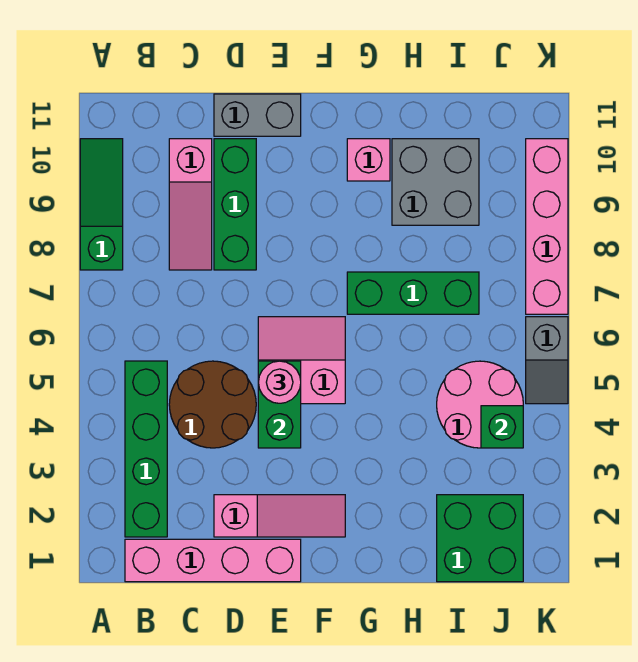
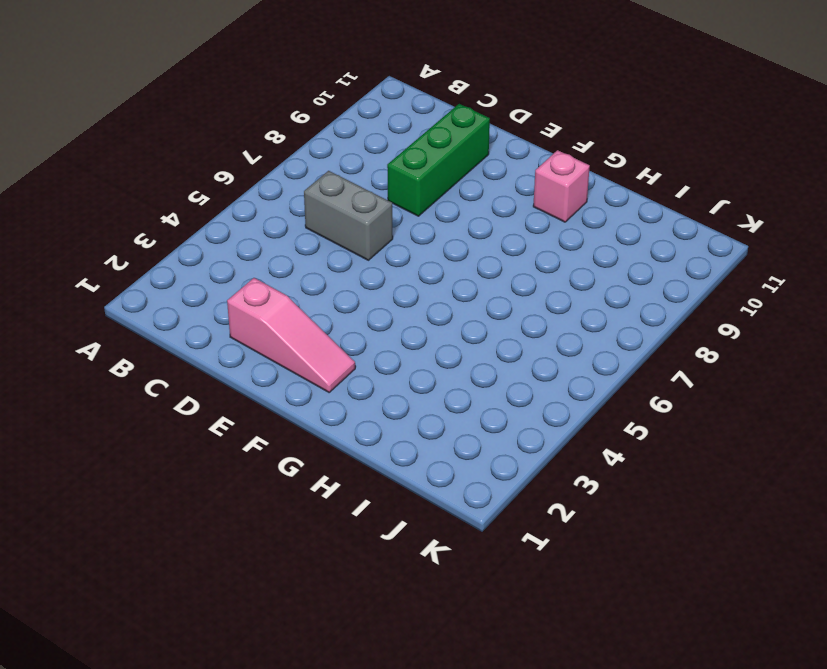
grey 1x2 brick [304,171,393,260] -> grey 1x2 brick moved to [214,94,301,136]
none -> green 1x3 slope [80,139,123,270]
none -> pink 1x4 brick [125,539,301,582]
none -> green 1x4 brick [125,361,167,537]

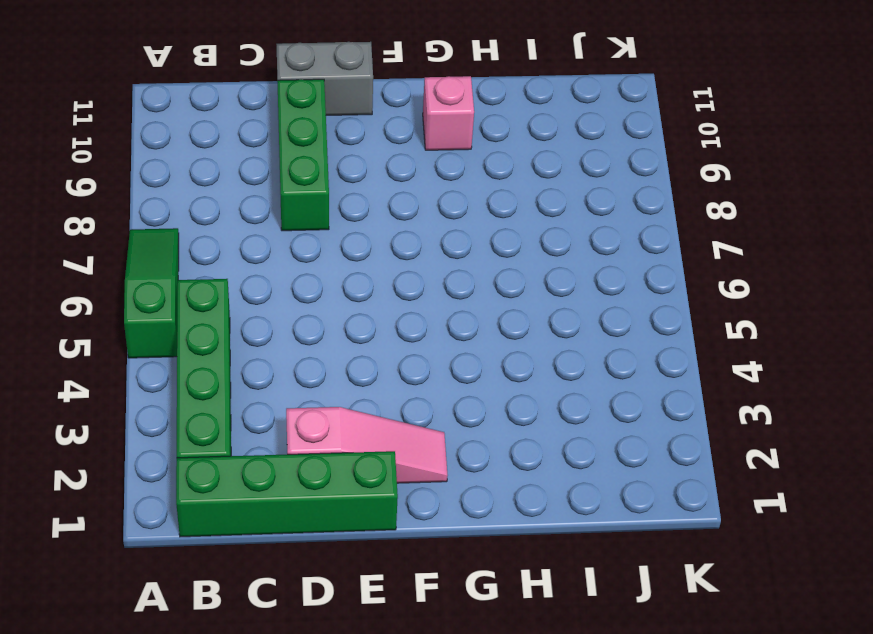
green 1x3 slope [124,228,179,358] -> green 1x3 slope moved to [80,139,123,270]
green 1x4 brick [176,451,398,537] -> pink 1x4 brick [125,539,301,582]
none -> brown 2x2 round brick [169,361,256,448]
none -> pink 1x3 slope [169,139,212,270]
none -> pink 2x2 slope [258,317,345,404]

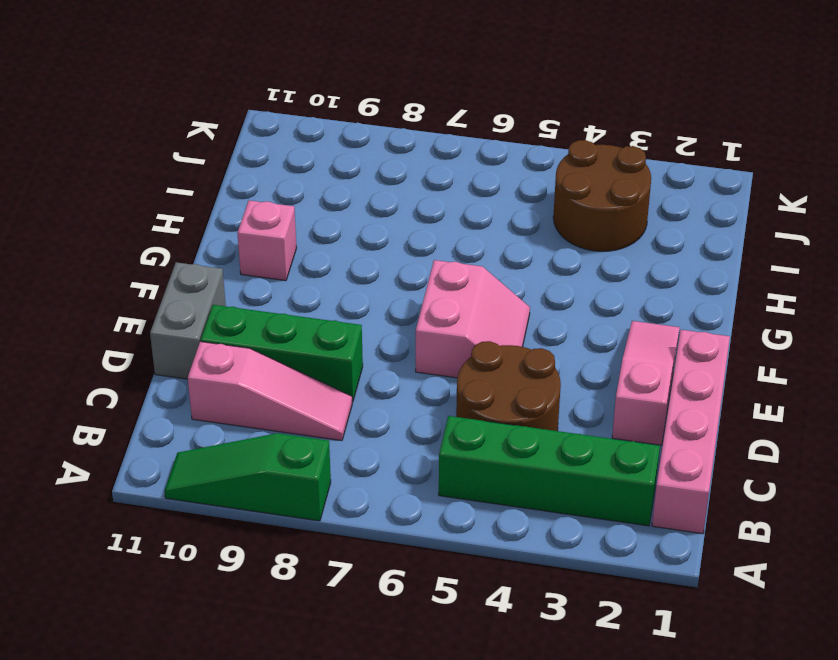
pink 2x2 slope [416,260,530,378] -> pink 2x2 slope turned to [258,317,345,404]
brown 2x2 round brick [553,140,651,251] -> pink 2x2 round brick [437,361,523,448]
none -> green 1x3 brick [347,272,479,314]
none -> grey 2x2 brick [392,139,479,225]
none -> green 2x2 brick [437,495,523,582]

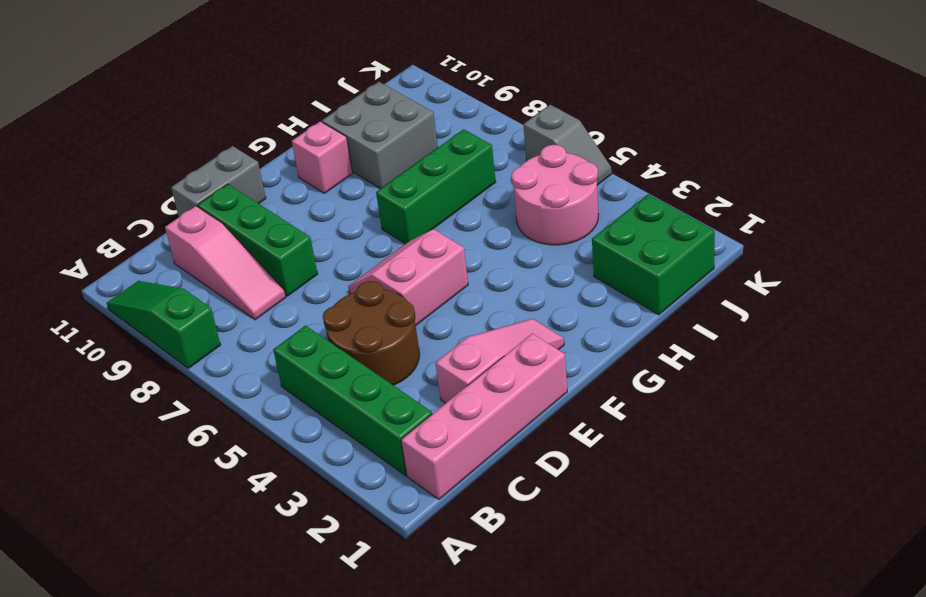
none -> pink 1x4 brick [526,139,568,314]
none -> green 1x2 brick [258,361,301,448]
none -> green 1x1 brick [481,406,523,448]

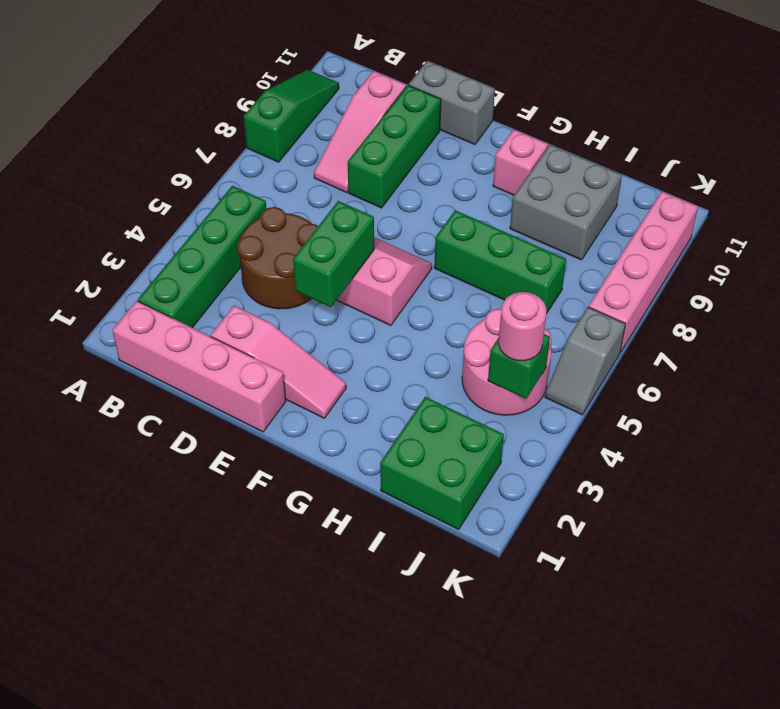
pink 1x1 round brick [499,292,546,361] -> pink 1x1 round brick moved to [258,361,301,403]

